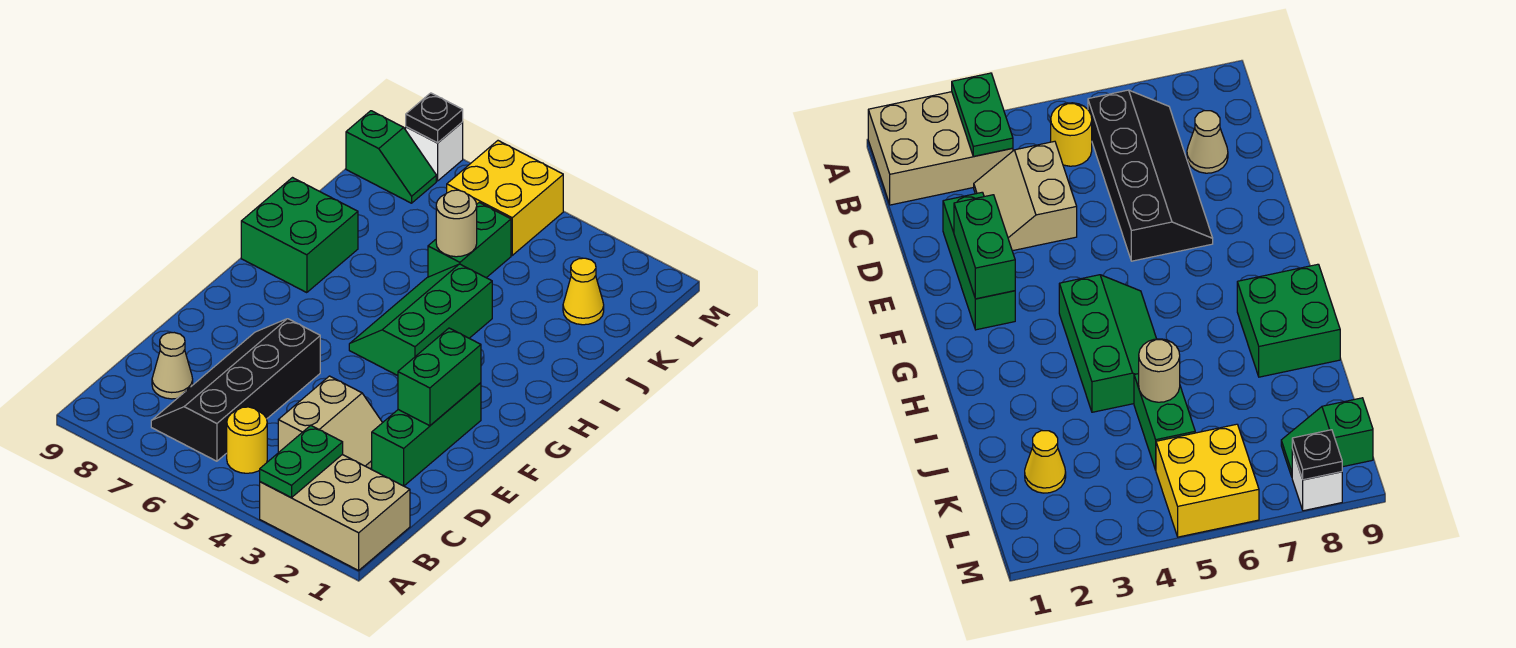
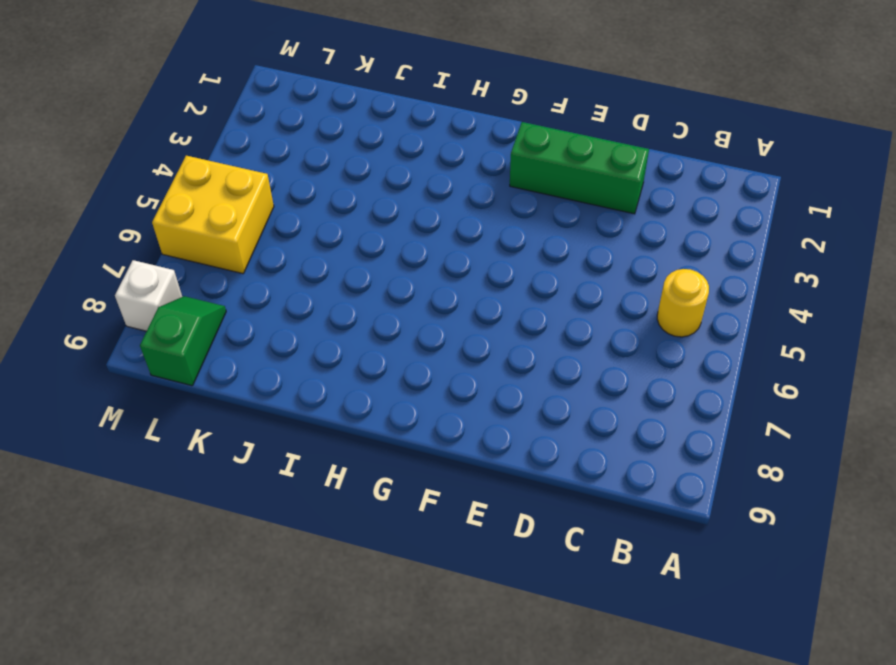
none -> tan 2x3 brick [260,455,410,570]
none -> black 2x4 slope [151,319,320,461]
none -> tan 2x2 slope [278,376,382,469]

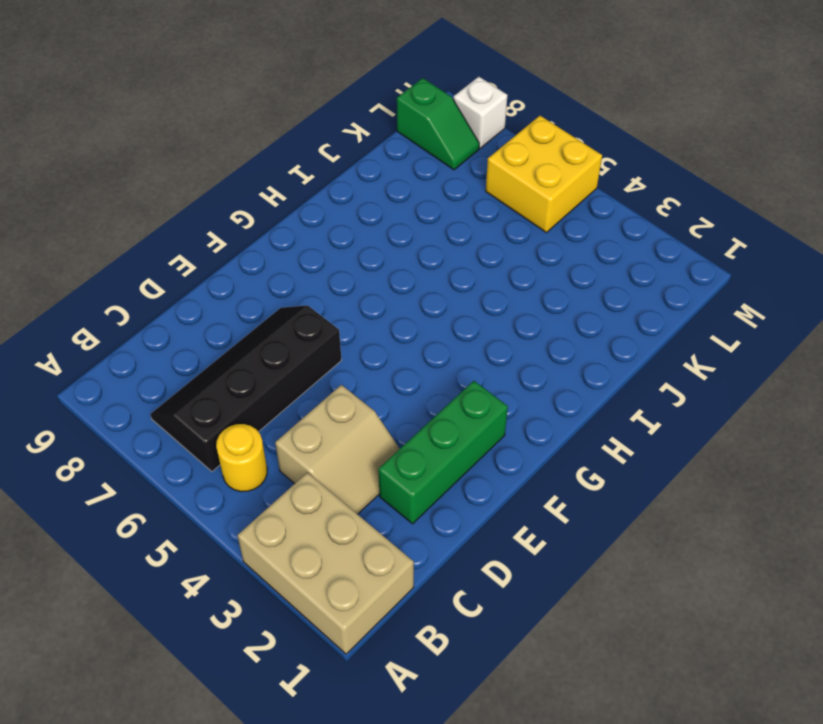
none -> tan 1x1 cone [152,333,193,399]
none -> green 2x3 slope [349,264,492,376]
none -> green 2x2 brick [241,178,358,293]

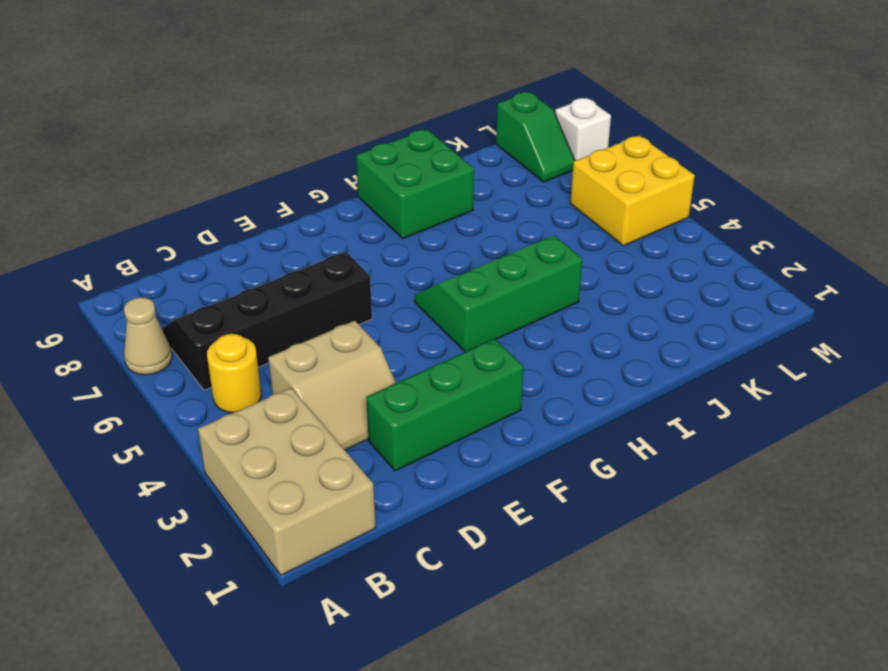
tan 1x1 cone [124,297,172,375] -> tan 1x1 cone moved to [152,333,193,399]
none -> green 1x2 brick [428,203,511,278]
none -> yellow 1x1 cone [563,258,604,325]
none -> green 1x2 plate [260,425,343,498]

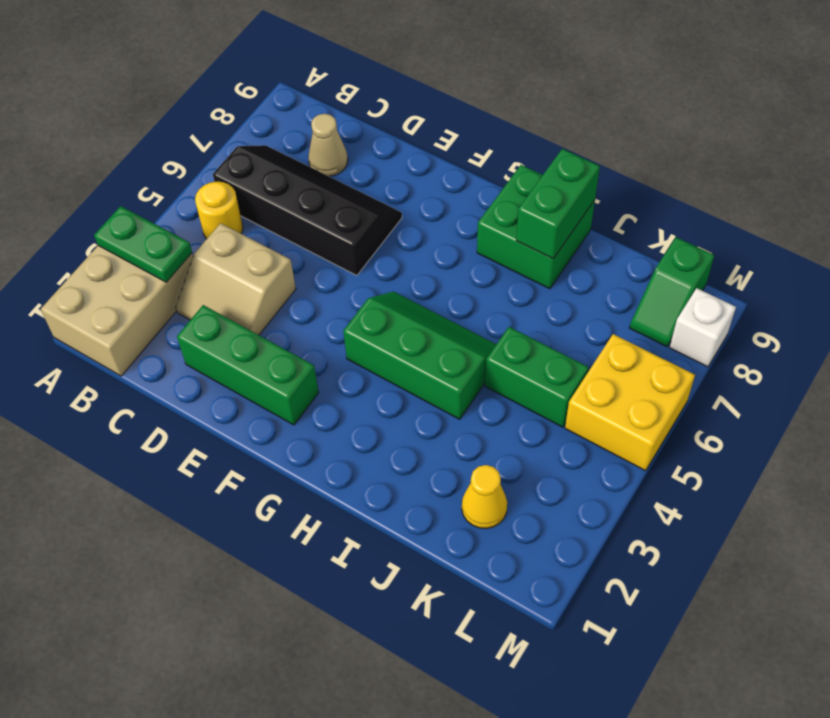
green 1x2 brick [516,149,600,259] -> green 1x2 brick turned to [398,328,481,426]
none -> tan 1x1 round brick [436,190,477,257]
none -> black 1x1 plate [406,93,463,143]

